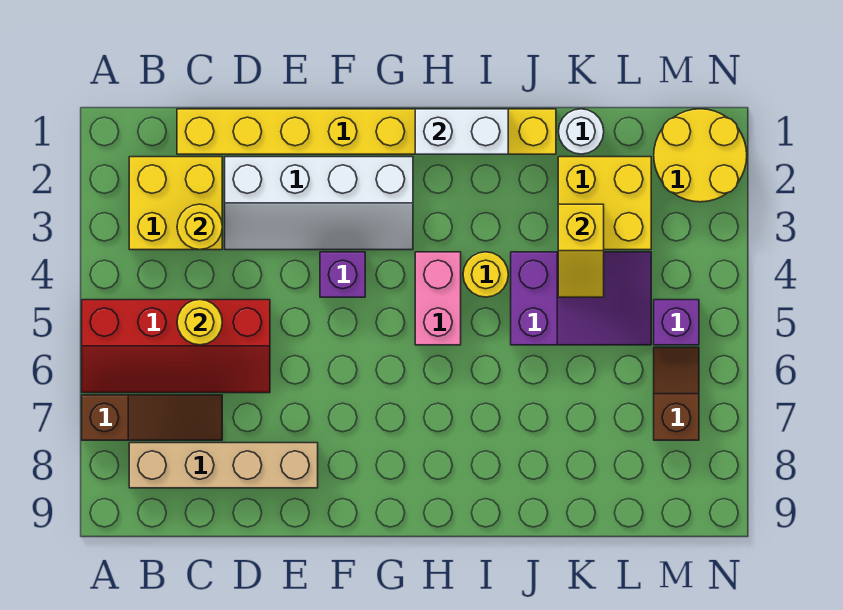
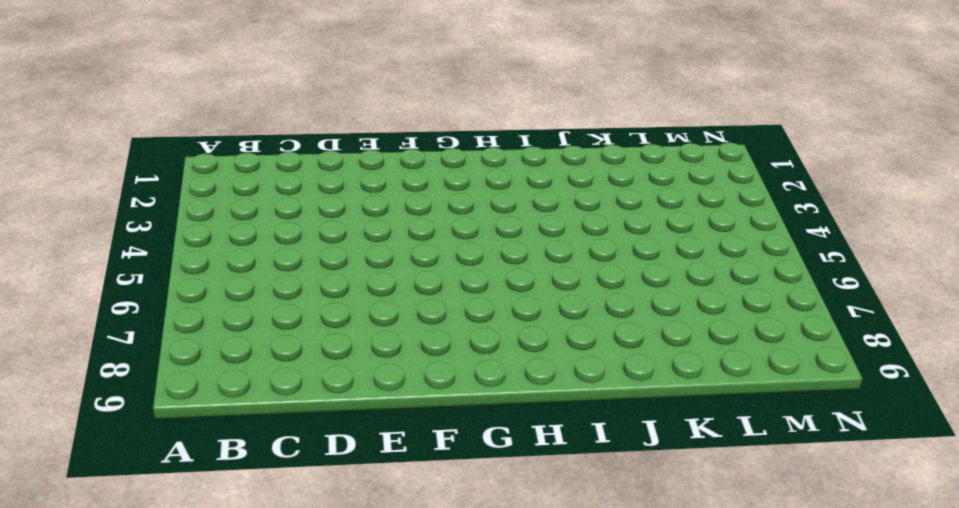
none -> red 2x4 slope [82,300,270,393]
none -> brown 1x3 slope [82,395,222,440]
none -> yellow 2x2 brick [129,157,222,250]

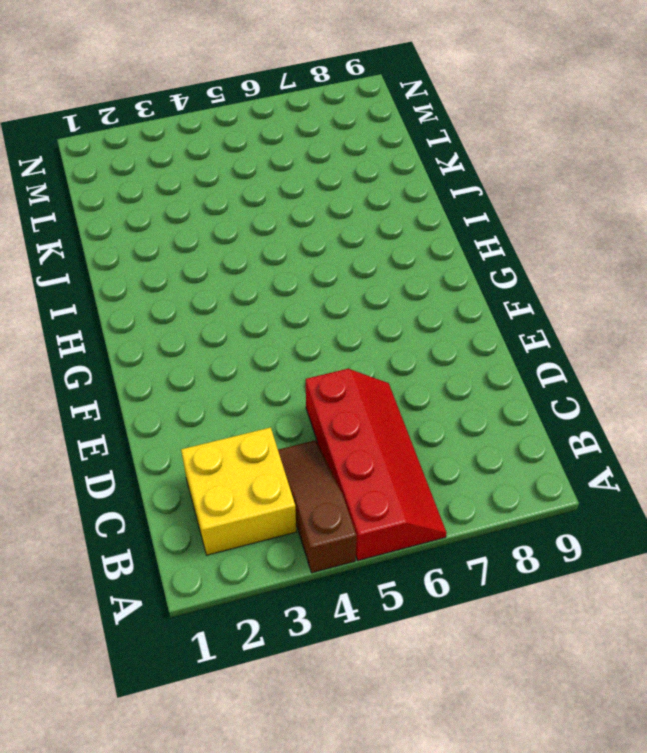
brown 1x3 slope [278,440,356,573] -> brown 1x3 slope moved to [82,395,222,440]
none -> tan 1x4 brick [129,443,318,488]
none -> yellow 1x8 brick [177,109,556,154]
none -> white 2x4 slope [225,157,413,250]

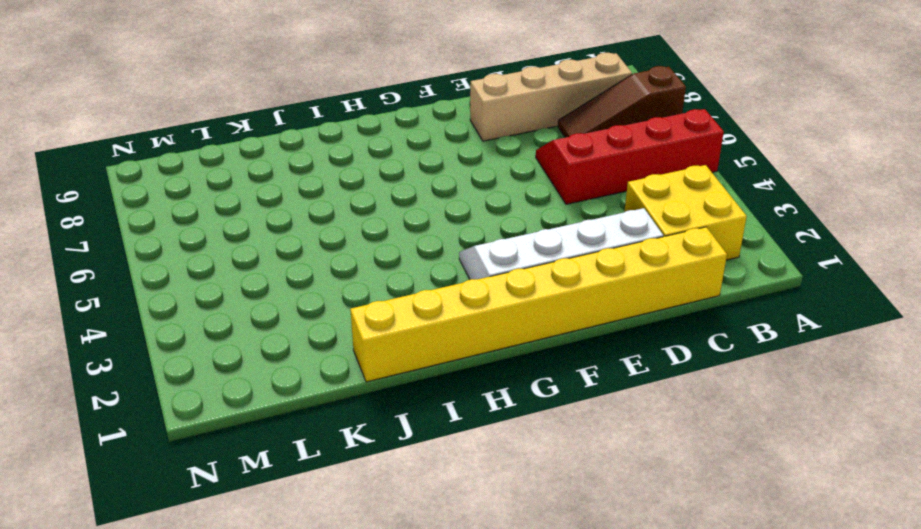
none -> purple 1x1 brick [320,252,365,297]
none -> pink 1x2 brick [415,252,461,345]
none -> yellow 1x1 round brick [463,252,508,297]

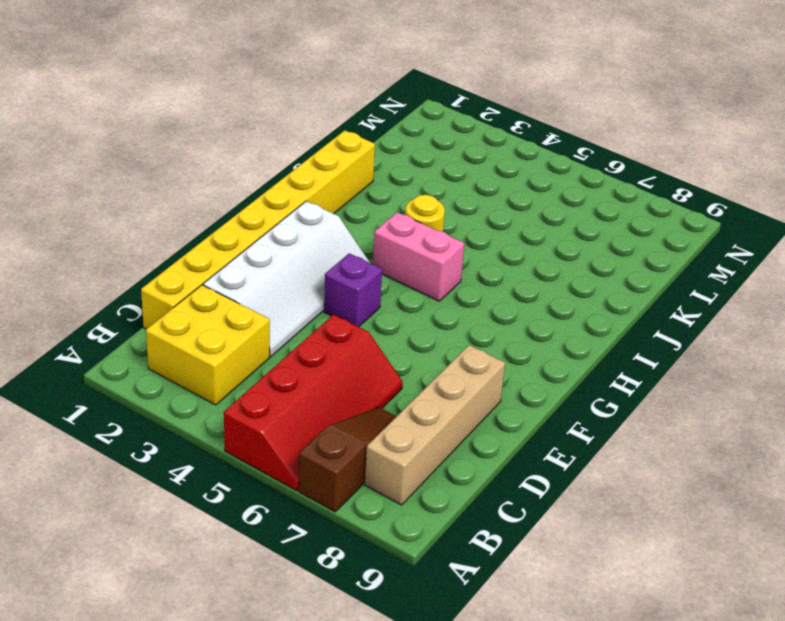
none -> purple 2x3 slope [511,252,651,345]
none -> white 1x1 round brick [558,109,604,154]
none -> yellow 2x2 brick [558,157,651,250]

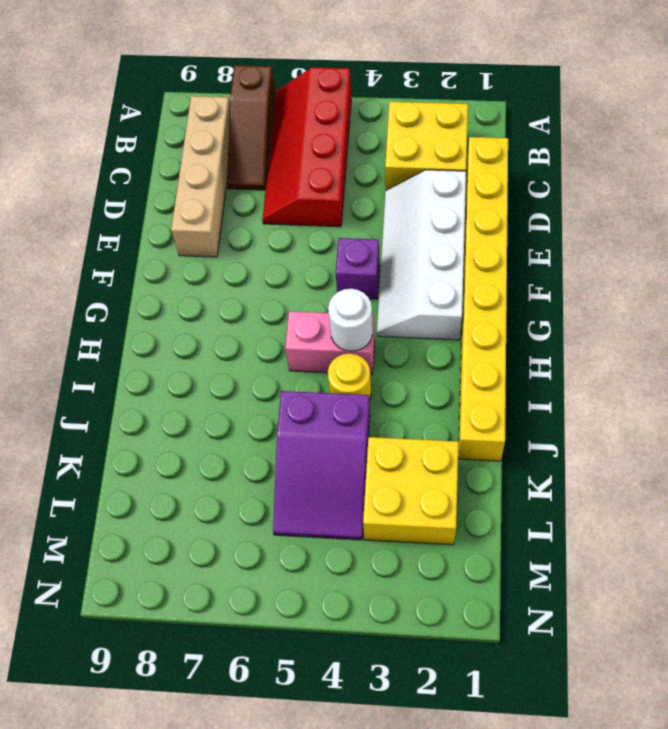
white 1x1 round brick [328,289,373,351] -> white 1x1 round brick moved to [558,109,604,154]
none -> yellow 2x2 round brick [654,109,747,202]
none -> purple 1x1 brick [654,300,699,345]
none -> brown 1x2 slope [654,347,699,440]

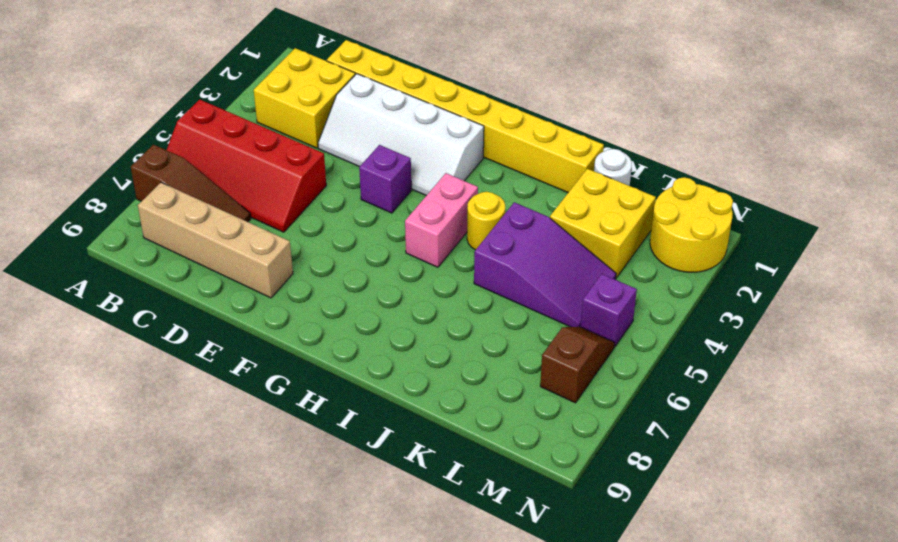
none -> yellow 1x1 round brick [177,204,222,250]
none -> yellow 1x1 round brick [177,300,222,345]
none -> white 1x2 brick [415,109,508,154]

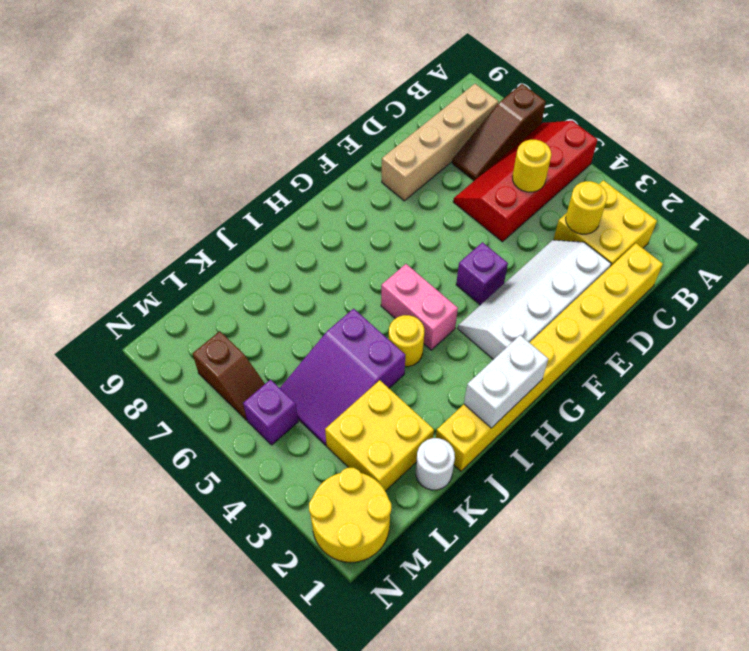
none -> yellow 1x2 slope [558,204,604,297]

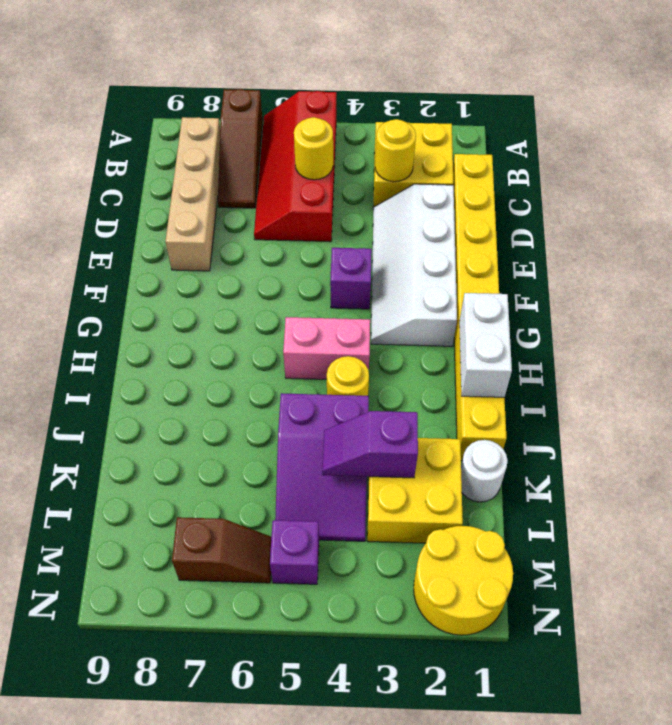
purple 1x2 slope [322,411,418,478] -> yellow 1x2 slope [558,204,604,297]

